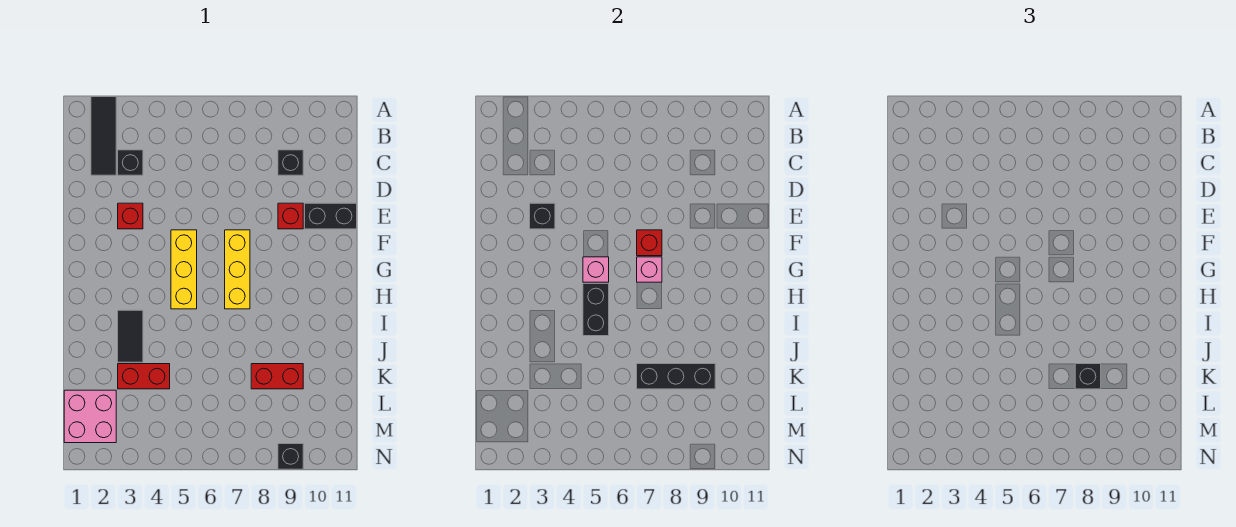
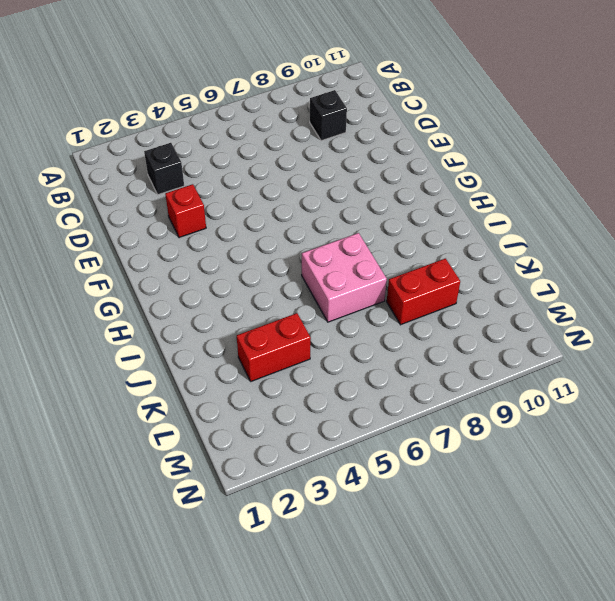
pink 2x2 brick [302,233,387,322] -> pink 2x2 brick moved to [64,390,116,443]
none -> black 1x3 tile [91,97,116,175]
none -> red 1x1 brick [278,203,303,229]
none -> black 1x2 brick [305,203,357,229]

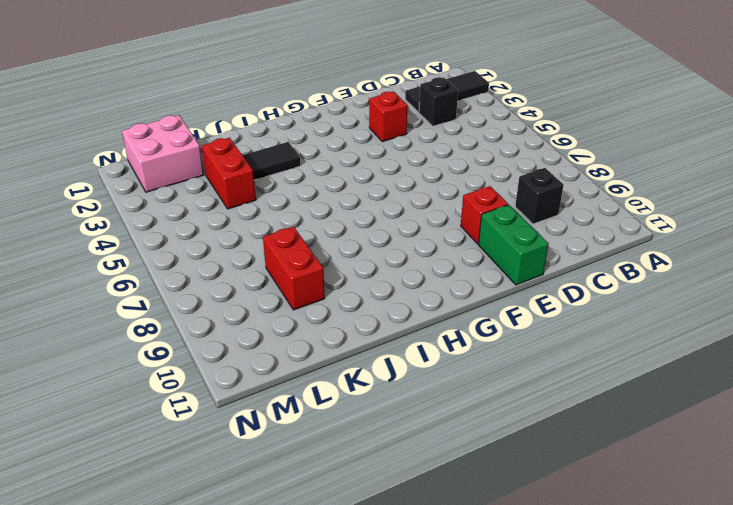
green 1x2 brick [478,205,549,285] -> black 1x2 brick [305,203,357,229]
none -> yellow 1x3 brick [171,230,197,309]
none -> yellow 1x3 brick [225,230,250,309]
none -> black 1x1 brick [278,444,303,469]

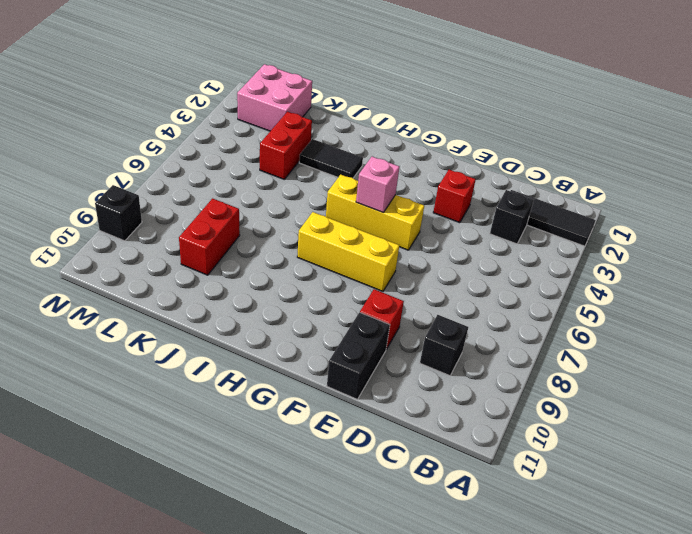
none -> black 1x1 brick [530,203,555,229]
none -> red 1x1 brick [637,230,662,256]
none -> pink 1x1 brick [637,257,662,282]

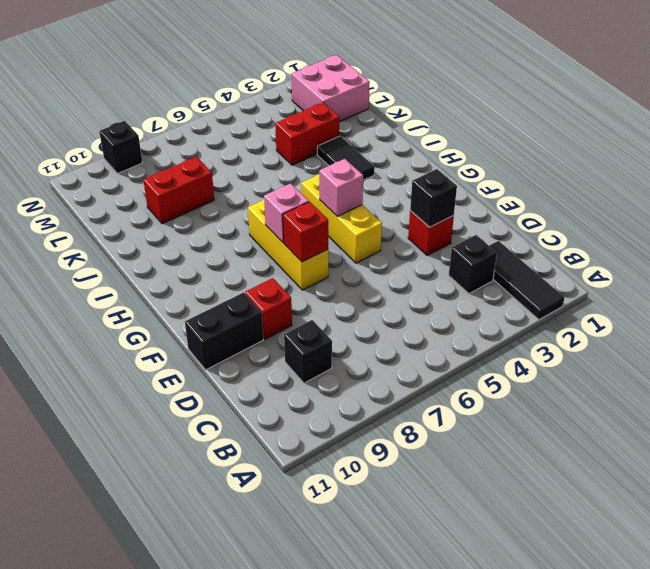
none -> black 1x2 brick [583,284,609,336]
none -> black 1x3 brick [637,364,715,389]
none -> black 1x1 brick [1075,364,1101,389]

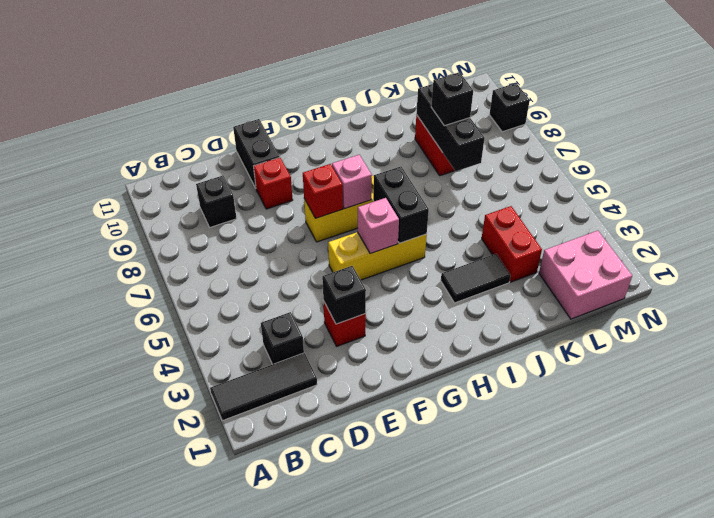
black 1x2 brick [373,166,429,243] -> black 1x2 brick turned to [583,284,609,336]

